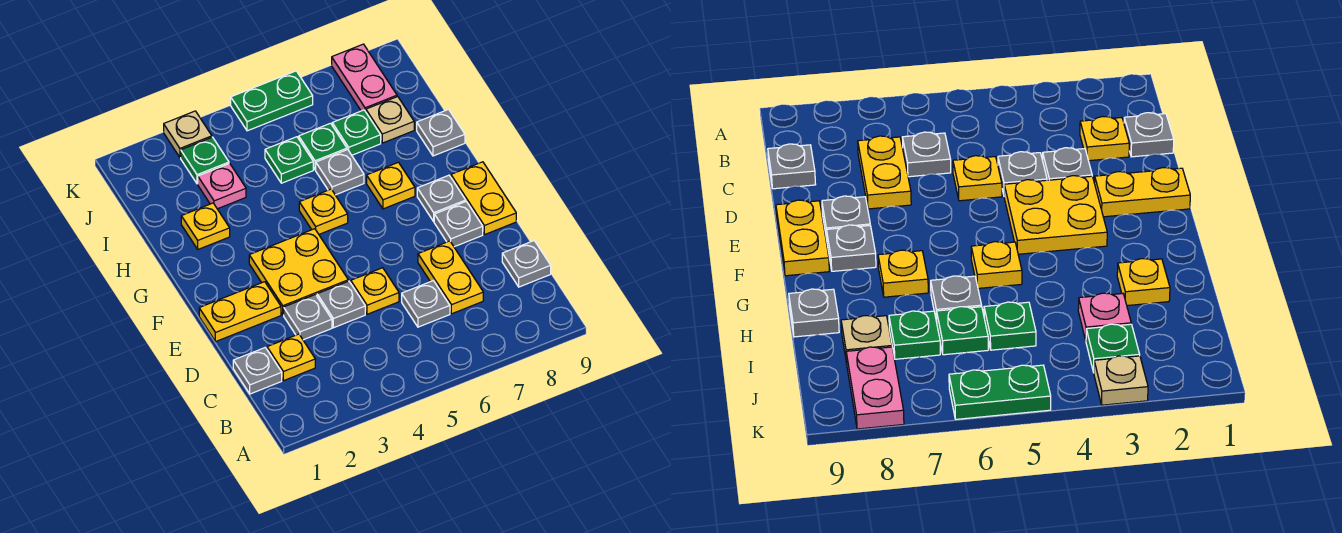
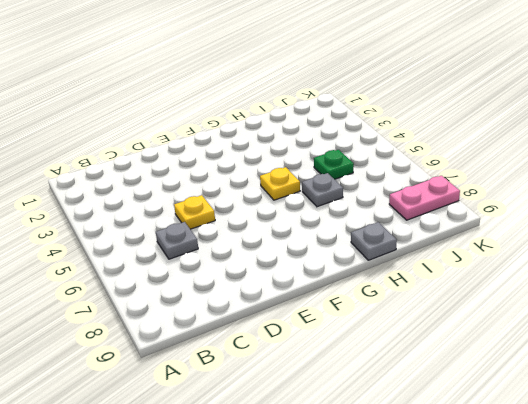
none -> grey 1x1 plate [233,348,282,394]
none -> yellow 1x1 plate [267,334,315,381]
none -> yellow 1x2 plate [418,241,483,314]

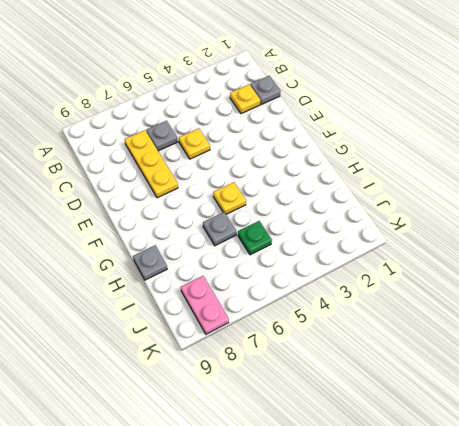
yellow 1x3 plate [125,130,178,198] -> yellow 1x2 plate [418,241,483,314]
none -> grey 1x1 plate [502,241,551,287]
none -> grey 1x1 plate [284,295,332,340]
none -> grey 1x1 plate [317,281,365,328]

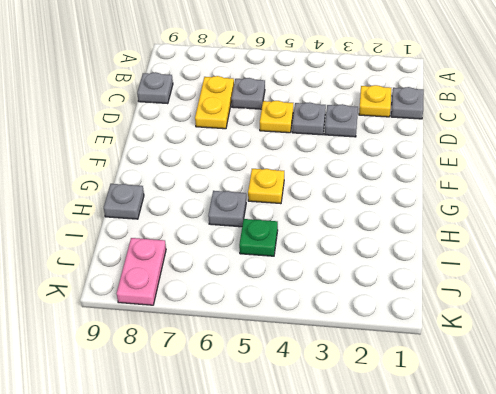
none -> yellow 1x2 plate [199,282,281,342]
none -> yellow 2x2 plate [249,229,348,315]
none -> grey 1x1 plate [434,202,483,247]

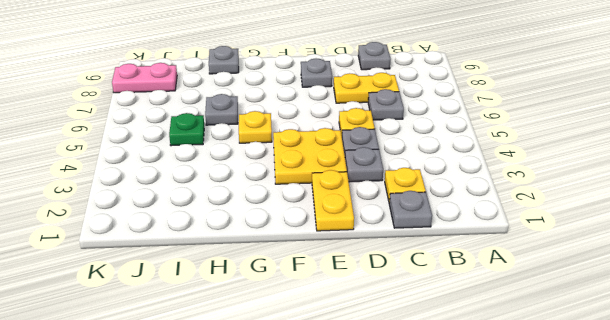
none -> yellow 1x2 plate [451,162,516,235]
none -> grey 1x1 plate [417,175,466,222]
none -> yellow 1x1 plate [367,162,415,209]

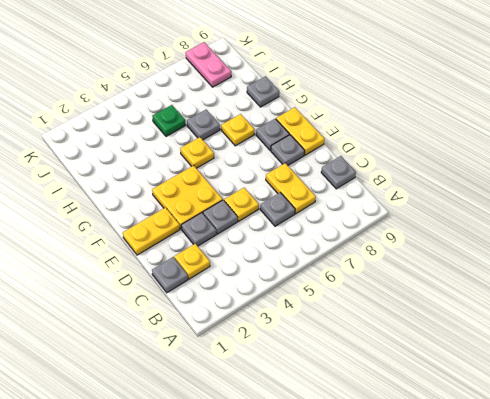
none -> yellow 1x1 plate [181,203,230,249]
none -> pink 1x1 plate [198,163,246,209]
none -> green 1x1 plate [299,123,347,170]

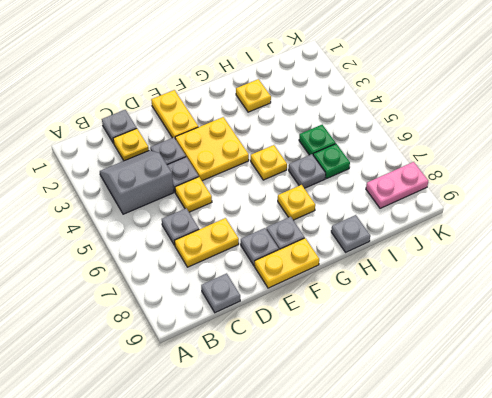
grey 2x2 slope [100,151,174,214] -> none
none -> pink 1x1 plate [198,163,246,209]
none -> green 1x1 plate [332,110,381,155]
none -> tan 1x1 plate [366,97,414,143]

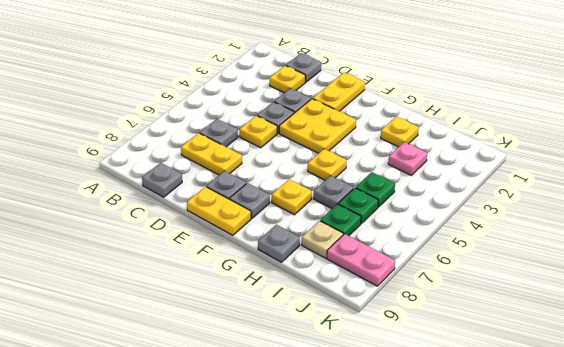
none -> green 1x1 plate [181,137,229,184]
none -> tan 1x1 plate [164,111,212,157]
none -> green 1x2 plate [231,71,313,131]

